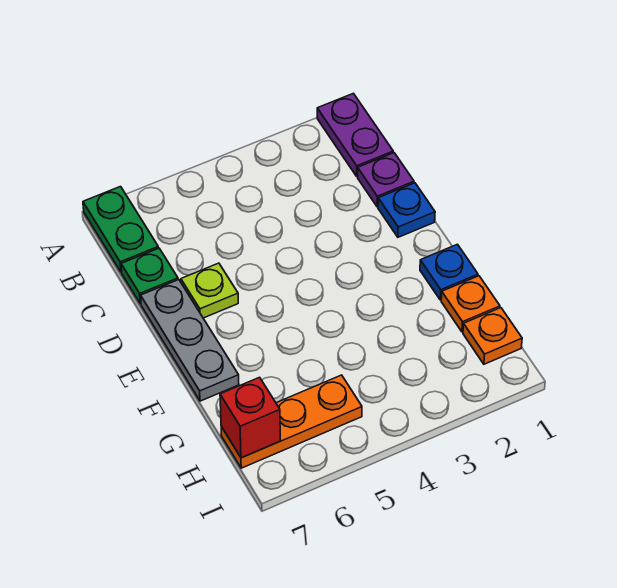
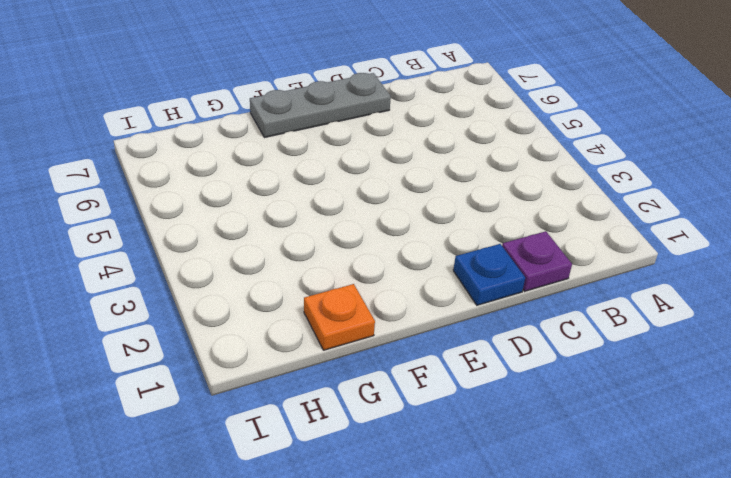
none -> purple 1x2 plate [317,93,393,176]
none -> green 1x2 plate [83,187,158,272]
none -> green 1x1 plate [121,248,178,304]

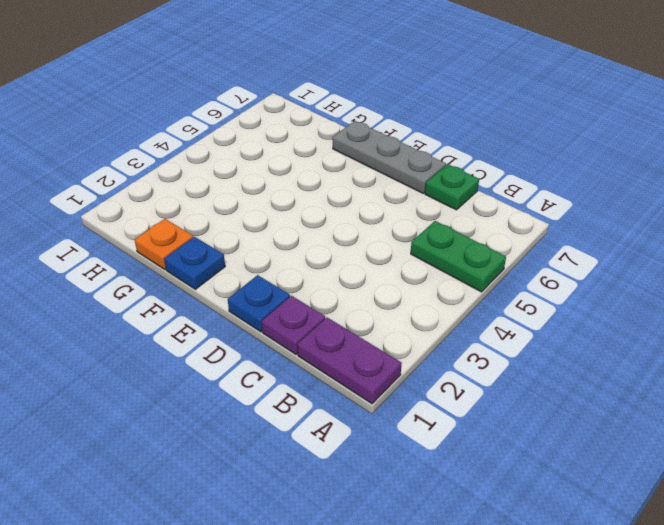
green 1x2 plate [411,221,506,292] -> green 1x2 plate moved to [83,187,158,272]
none -> lime 1x1 plate [181,263,238,318]
none -> orange 1x1 plate [463,308,522,364]
none -> orange 1x3 plate [221,375,362,468]

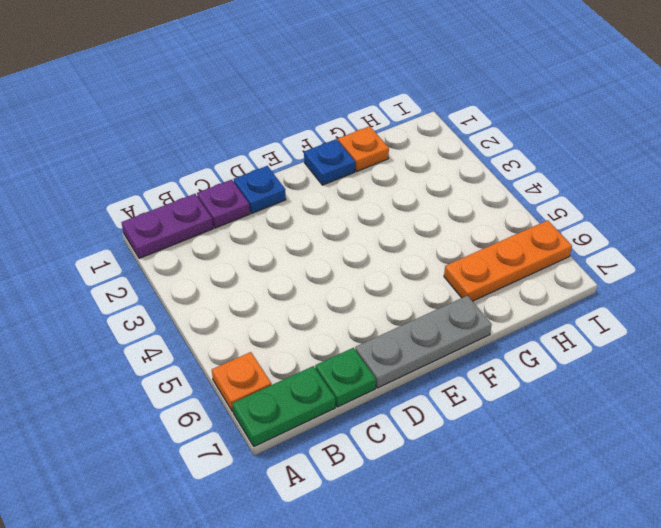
orange 1x1 plate [212,352,271,412] -> orange 1x1 plate moved to [463,308,522,364]
orange 1x3 plate [444,220,572,301] -> orange 1x3 plate turned to [221,375,362,468]
none -> lime 1x1 plate [181,263,238,318]
none -> red 1x1 brick [220,377,280,458]

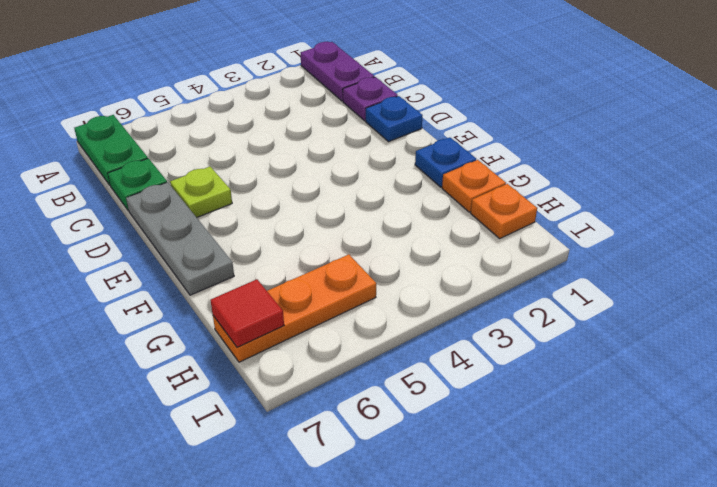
red 1x1 tile [210,279,284,347] -> red 1x1 brick [220,377,280,458]

